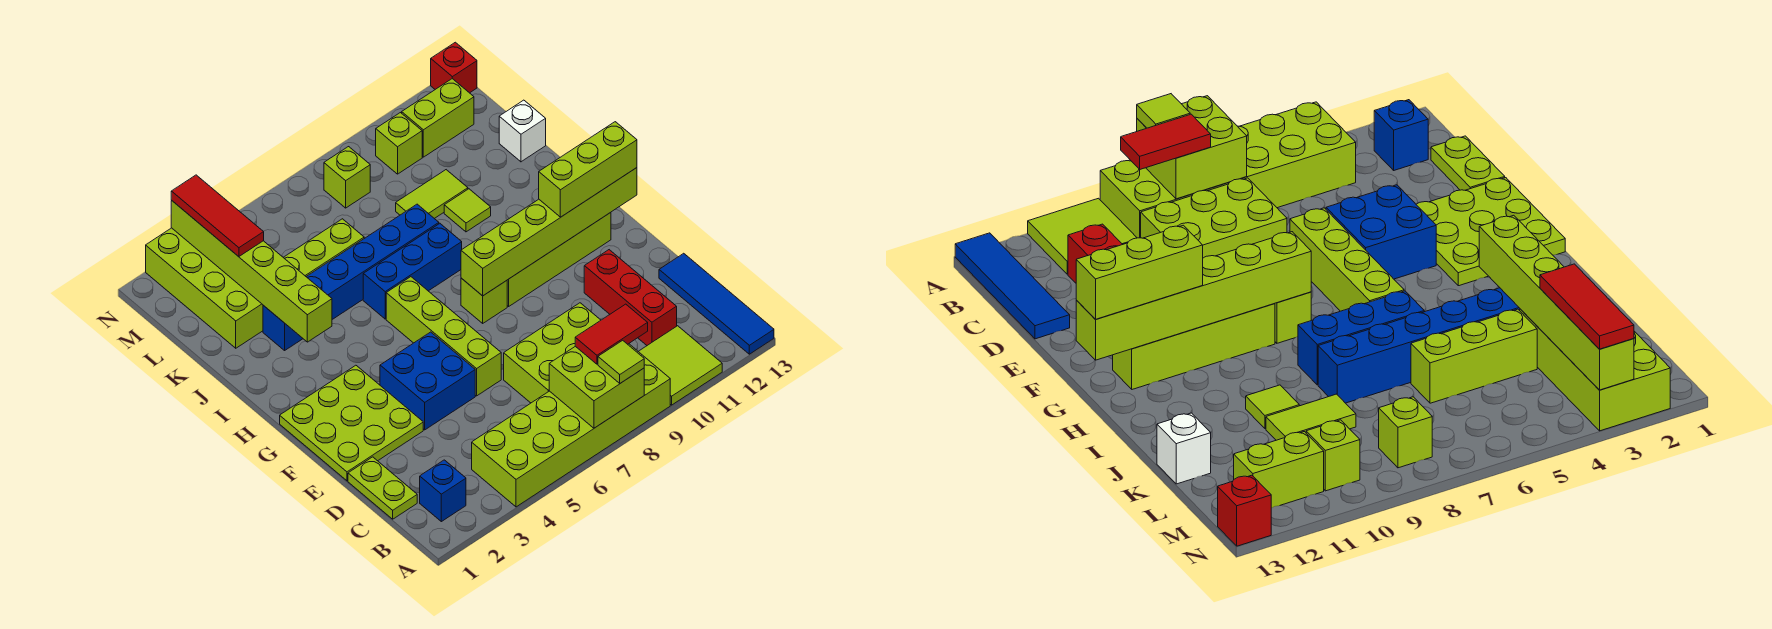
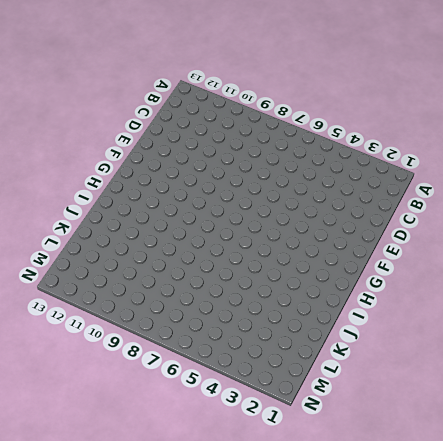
none -> lime 2x6 brick [472,344,670,507]
none -> lime 2x2 tile [638,326,722,405]
none -> blue 1x4 tile [659,253,774,354]
none -> blue 1x1 brick [420,460,466,522]

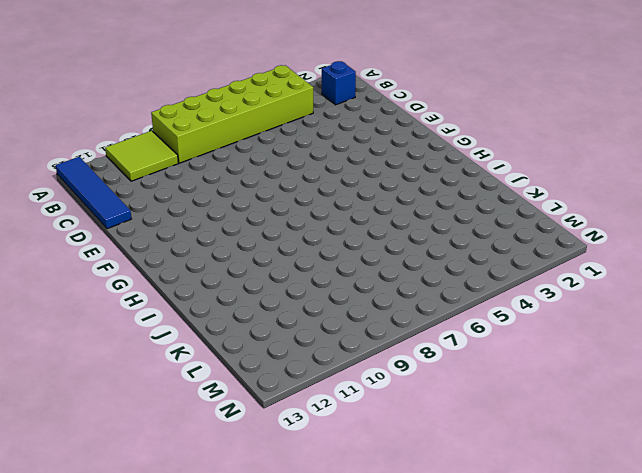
none -> lime 1x2 plate [348,457,417,519]
none -> lime 2x3 brick [504,303,601,403]
none -> red 1x3 brick [584,250,677,345]
none -> lime 3x3 plate [280,365,423,481]

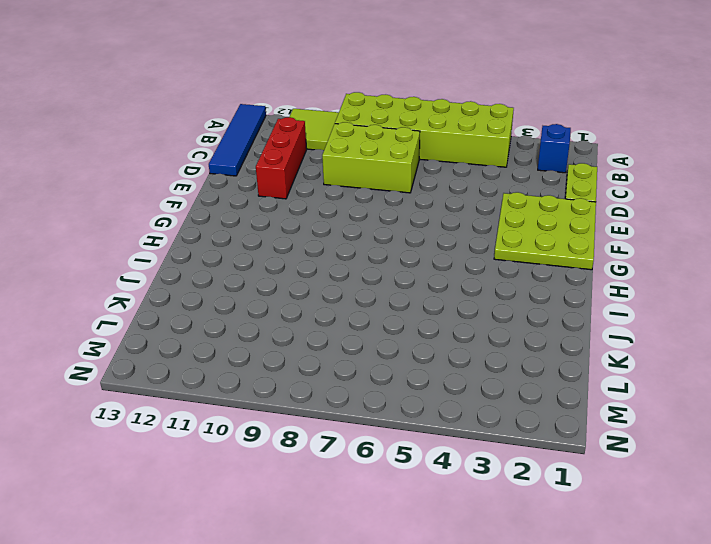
none -> blue 2x2 brick [380,332,475,430]
none -> lime 1x4 brick [386,277,501,396]
none -> lime 1x1 brick [461,278,507,323]
none -> lime 1x4 brick [507,213,611,306]

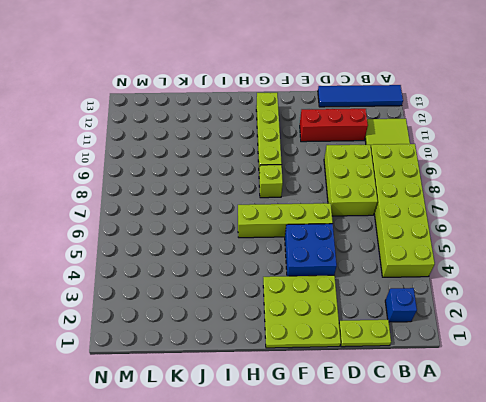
none -> blue 1x3 brick [363,224,462,319]
none -> blue 1x6 brick [263,204,439,350]
none -> lime 1x1 tile [444,189,491,232]
none -> lime 2x4 brick [146,228,263,348]

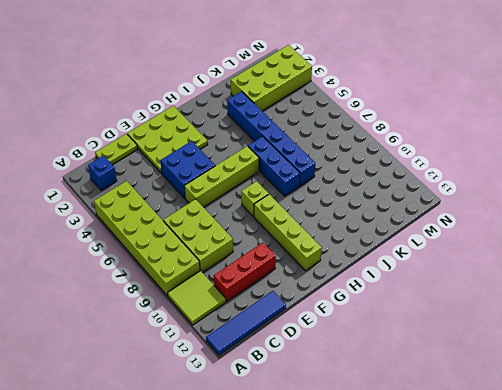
none -> lime 1x1 tile [444,189,491,232]
none -> lime 1x3 brick [283,219,364,276]
none -> lime 1x2 tile [396,170,468,219]
none -> white 1x1 brick [499,100,546,162]

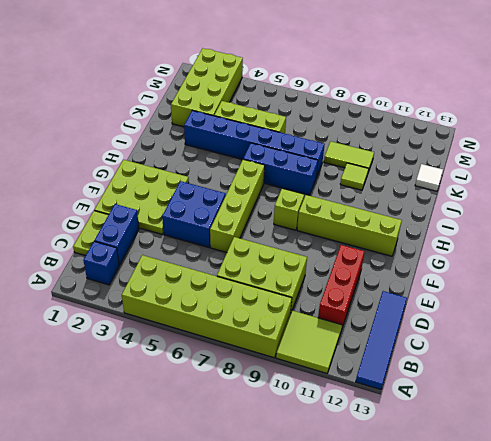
blue 1x2 brick [94,204,139,265] -> none
white 1x1 tile [415,164,443,191] -> white 1x1 brick [499,100,546,162]
none -> lime 1x1 brick [324,147,370,208]
none -> lime 1x1 brick [376,113,422,174]
none -> lime 1x2 brick [402,79,474,157]
none -> red 1x1 brick [431,42,477,93]

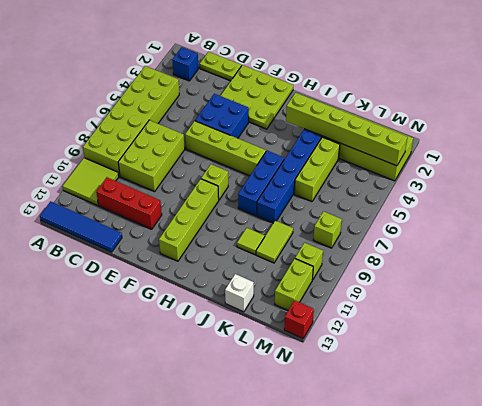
none -> lime 2x2 brick [549,346,644,428]
none -> lime 1x6 brick [461,168,637,296]
none -> lime 1x1 tile [598,340,644,383]
none -> red 1x2 tile [575,304,648,364]

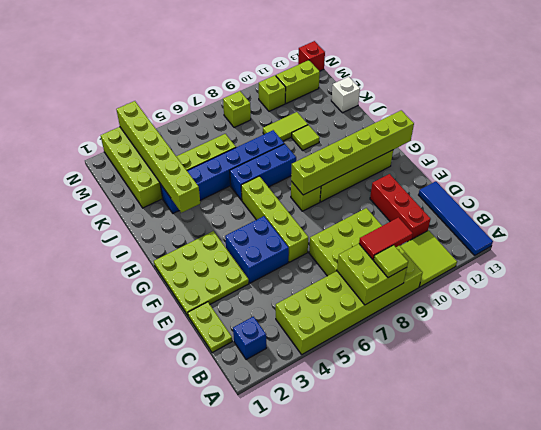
none -> lime 1x3 brick [539,122,637,217]
none -> red 1x3 tile [171,175,264,257]

